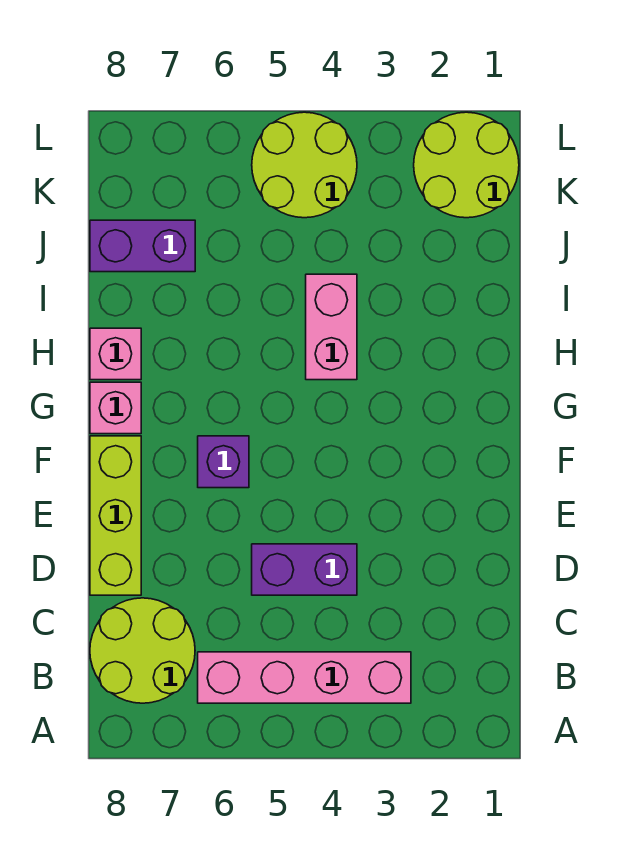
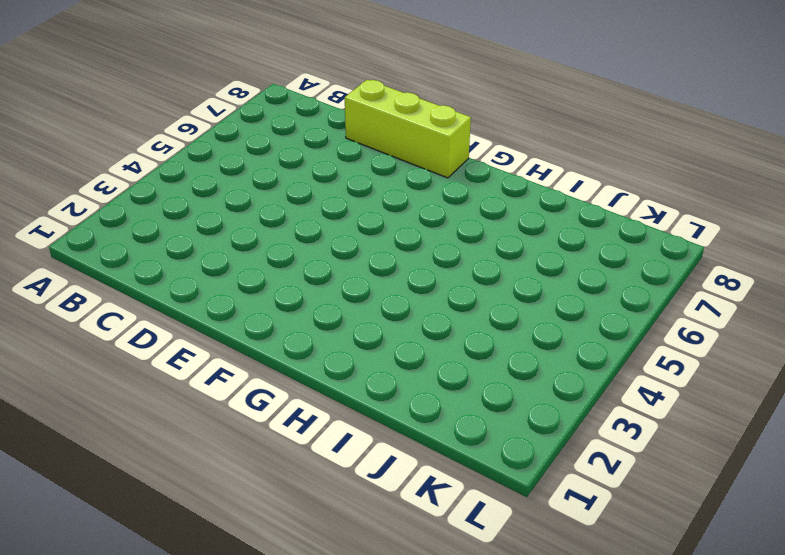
none -> pink 1x4 brick [198,652,411,703]
none -> lime 2x2 round brick [90,598,195,703]

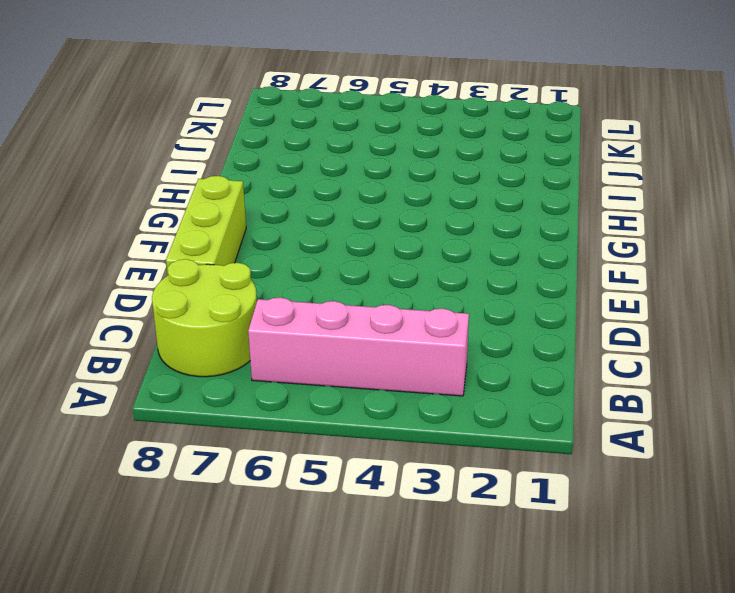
none -> purple 1x2 brick [252,544,357,595]
none -> purple 1x1 brick [198,436,249,488]

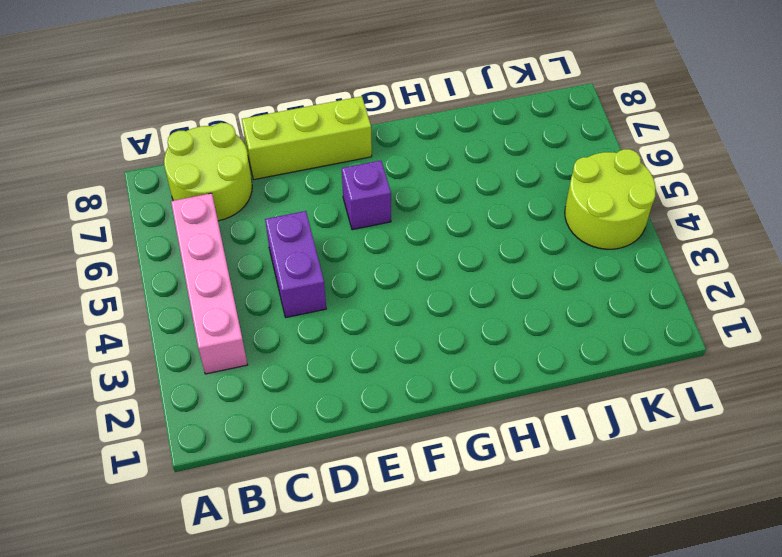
none -> pink 1x1 brick [90,382,141,434]
none -> pink 1x2 brick [306,274,357,380]

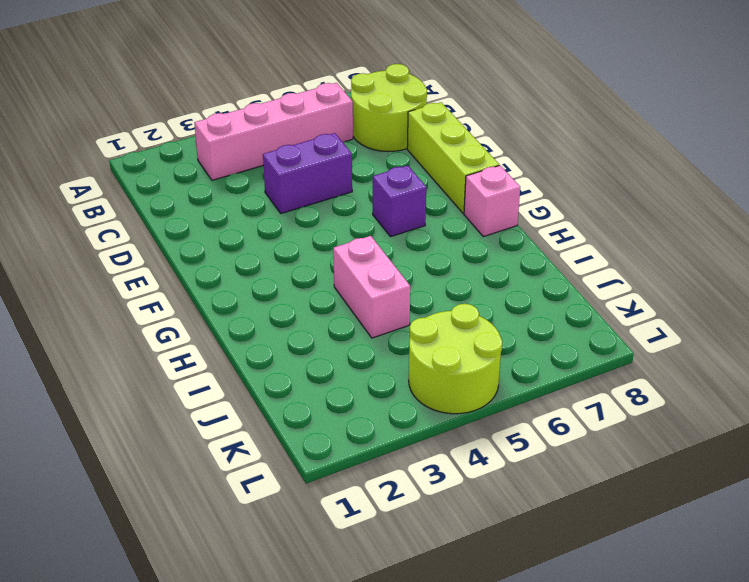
none -> pink 1x1 brick [90,328,141,380]
none -> purple 1x2 brick [90,220,195,272]

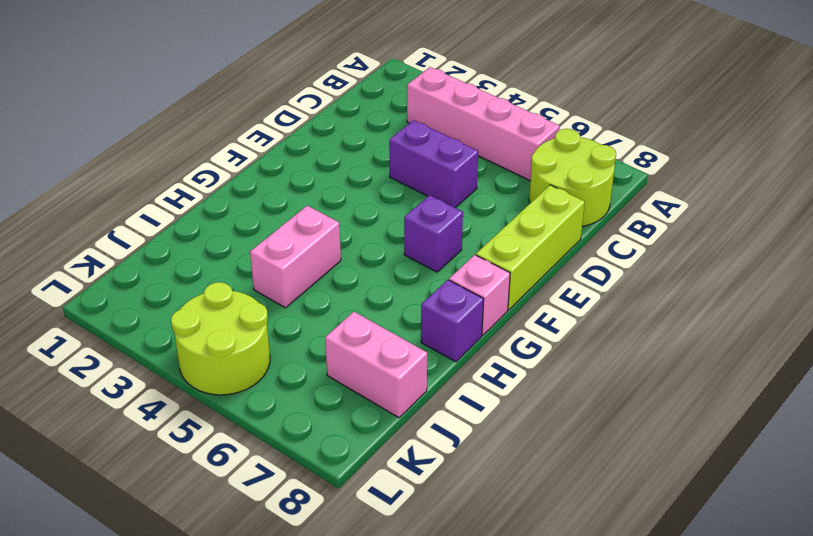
purple 1x1 brick [421,280,484,362] -> pink 1x1 brick [90,328,141,380]
pink 1x2 brick [325,312,427,418] -> purple 1x2 brick [90,220,195,272]
none -> lime 2x2 round brick [414,112,519,218]

